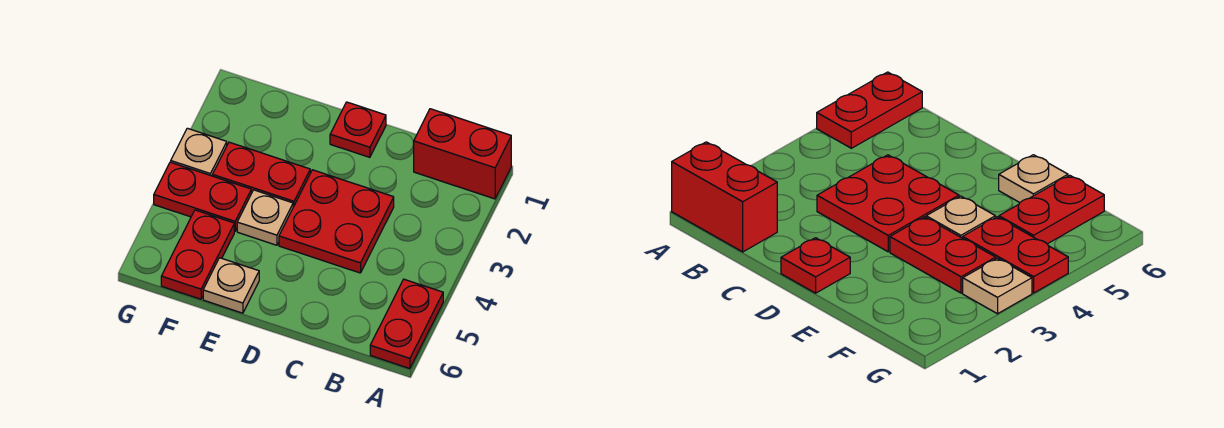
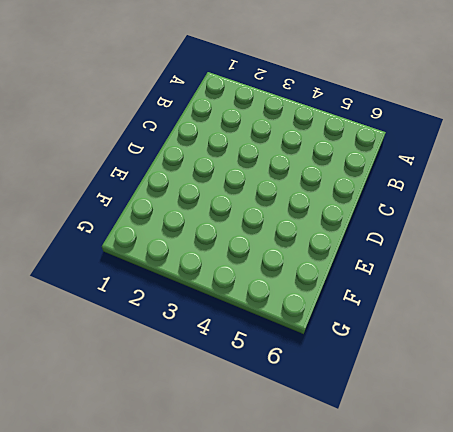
none -> red 1x2 brick [414,109,511,199]
none -> red 1x2 plate [370,279,443,369]

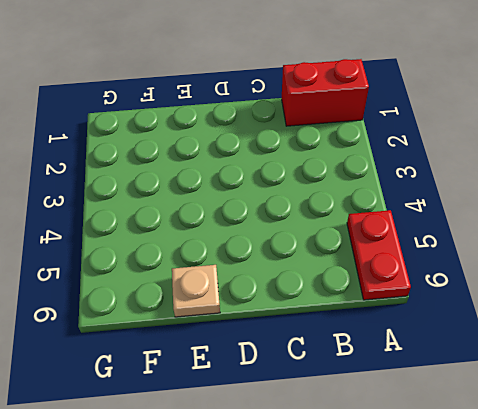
none -> red 2x2 plate [279,170,394,273]
none -> red 1x1 plate [330,102,386,157]

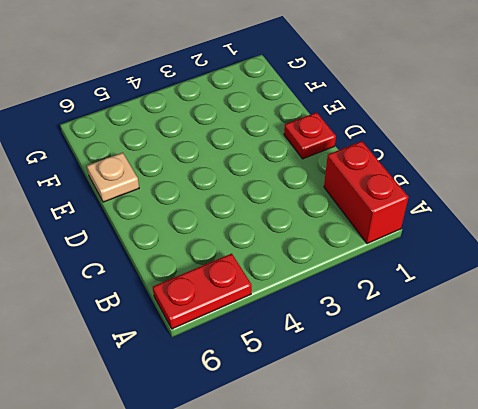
none -> red 2x2 plate [279,170,394,273]
none -> red 1x2 plate [213,142,310,207]

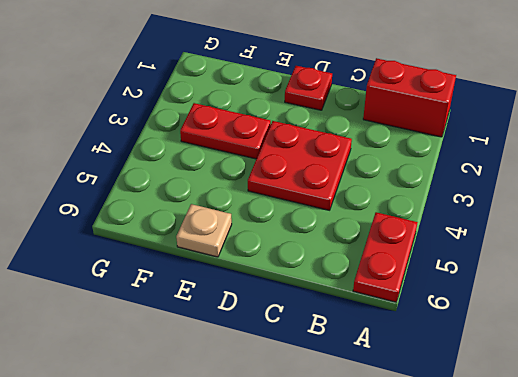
none -> tan 1x1 plate [237,190,293,245]
none -> red 1x2 plate [154,162,251,231]

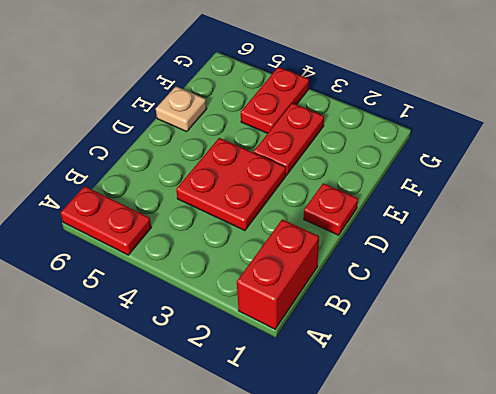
none -> tan 1x1 plate [237,190,293,245]
none -> red 1x2 plate [161,210,234,299]

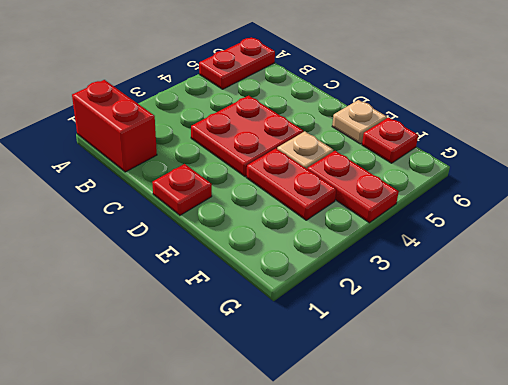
red 1x1 plate [362,118,418,163] -> red 1x2 plate [161,210,234,299]
none -> tan 1x1 plate [171,128,227,176]

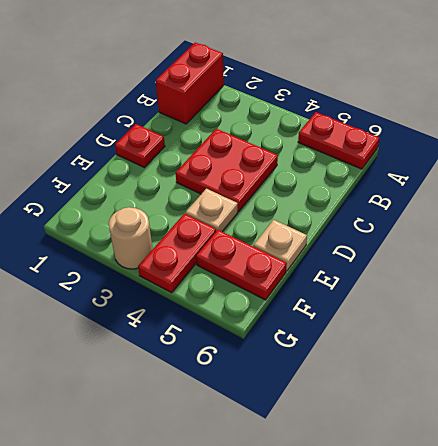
tan 1x1 round brick [109,207,153,269] -> tan 1x1 plate [171,128,227,176]
none -> red 1x2 plate [213,142,310,207]

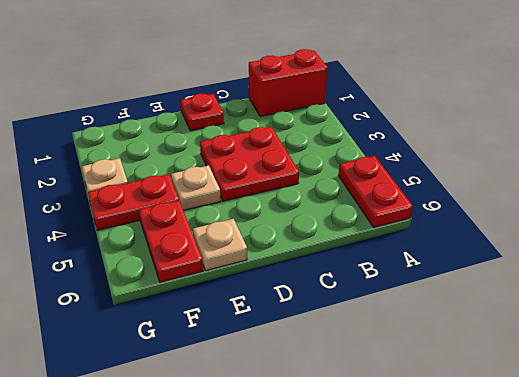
none -> red 1x2 plate [213,142,310,207]

